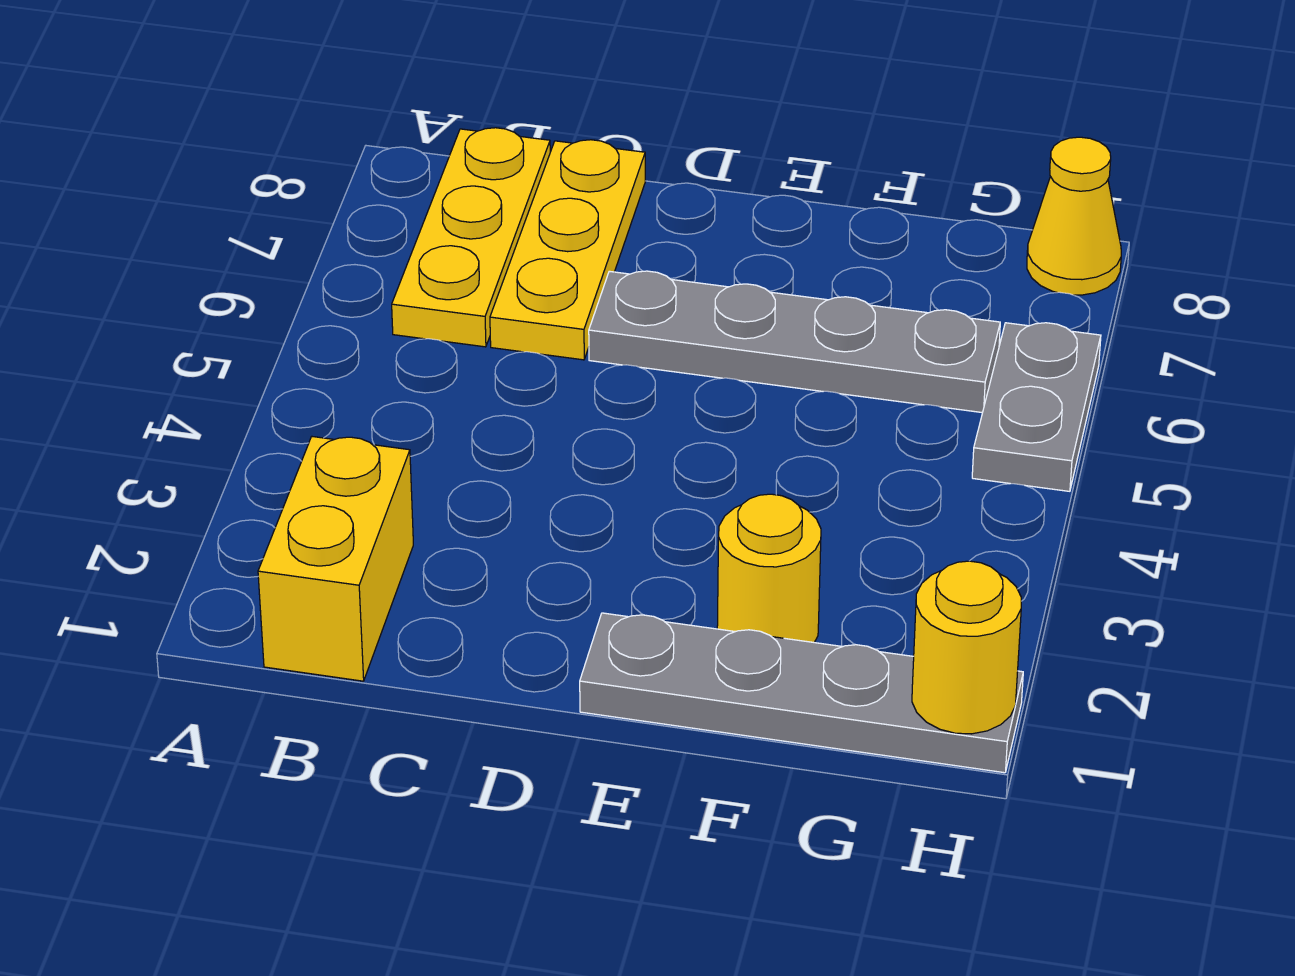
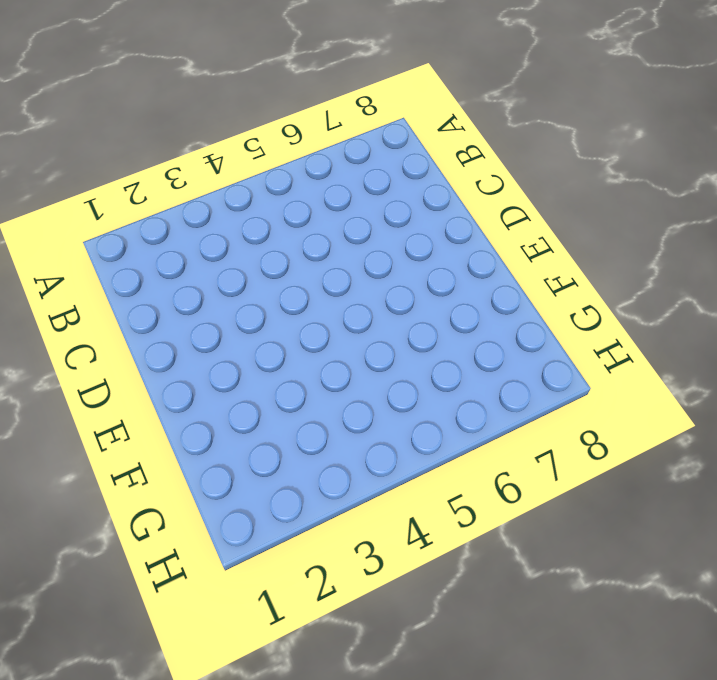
none -> yellow 1x2 brick [258,437,413,681]
none -> yellow 1x3 plate [392,128,550,347]

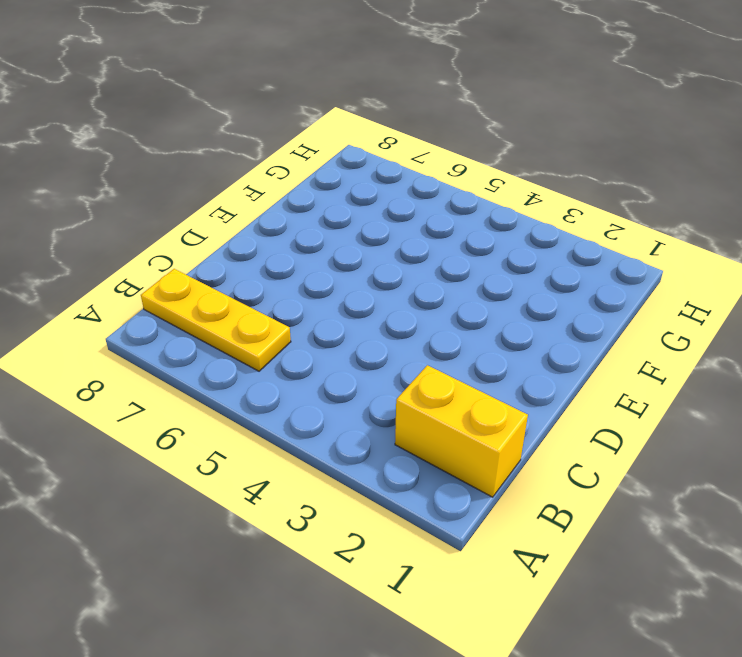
none -> yellow 1x3 plate [490,140,645,360]
none -> grey 1x4 plate [589,271,1000,413]

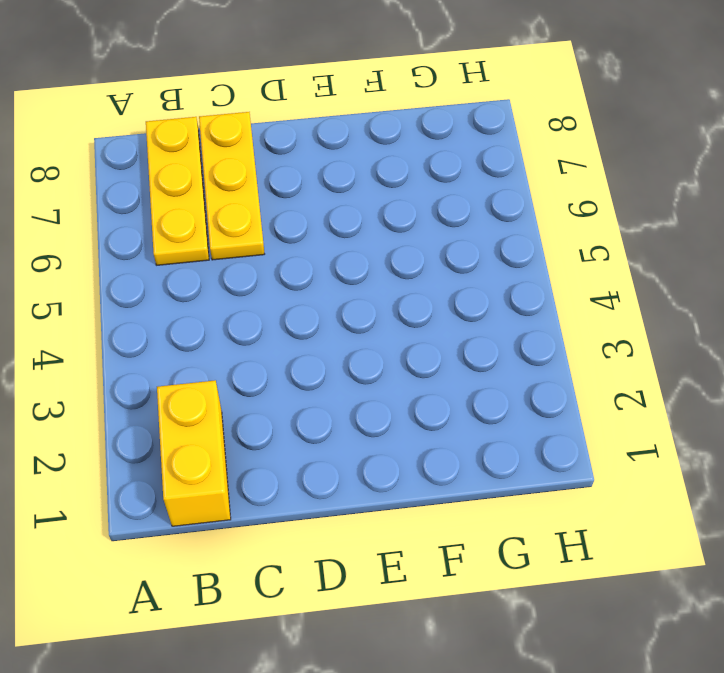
none -> grey 1x4 plate [589,271,1000,413]
none -> grey 1x4 plate [580,613,1023,773]

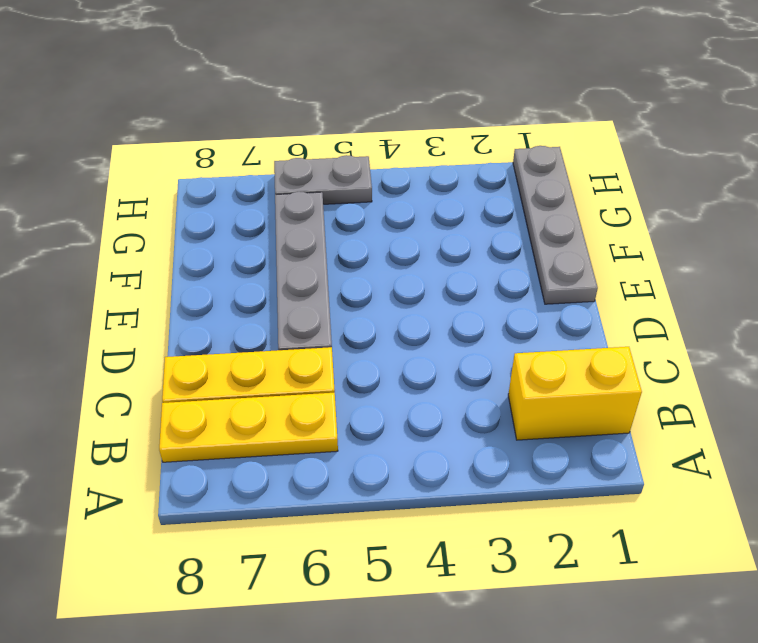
none -> yellow 1x1 round brick [717,494,821,642]
none -> yellow 1x1 cone [1027,137,1121,295]

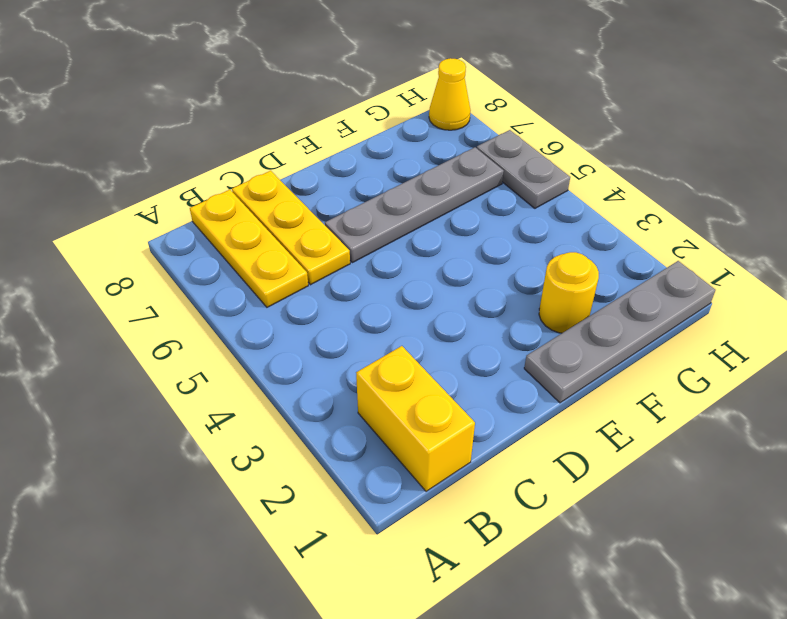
none -> yellow 1x1 round brick [912,561,1021,734]

